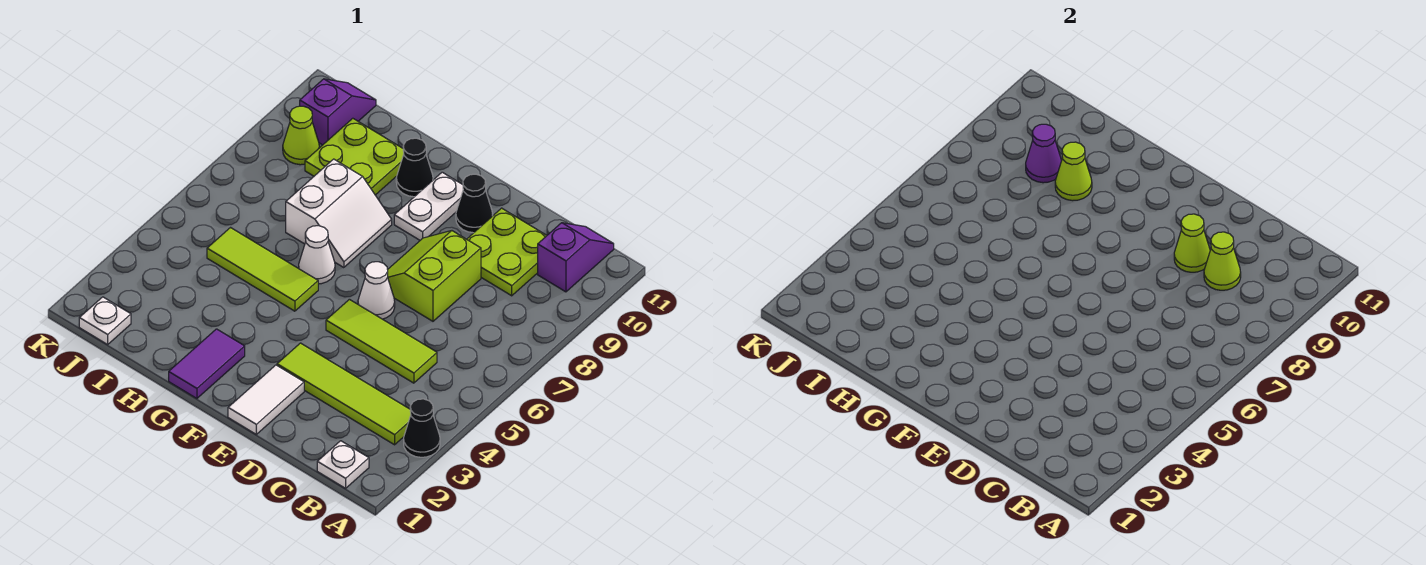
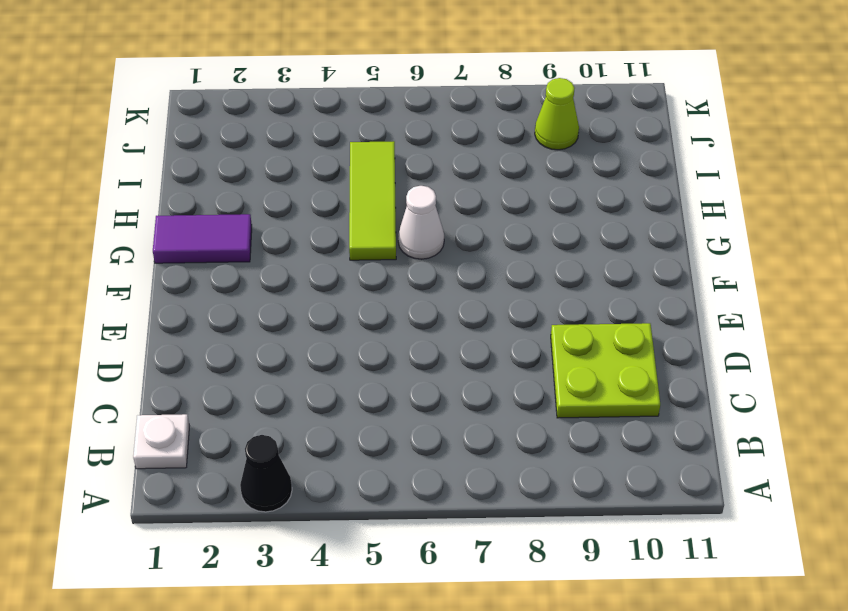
none -> lime 1x4 tile [277,343,411,445]
none -> purple 1x2 slope [538,223,614,292]
none -> lime 1x3 tile [326,299,437,383]

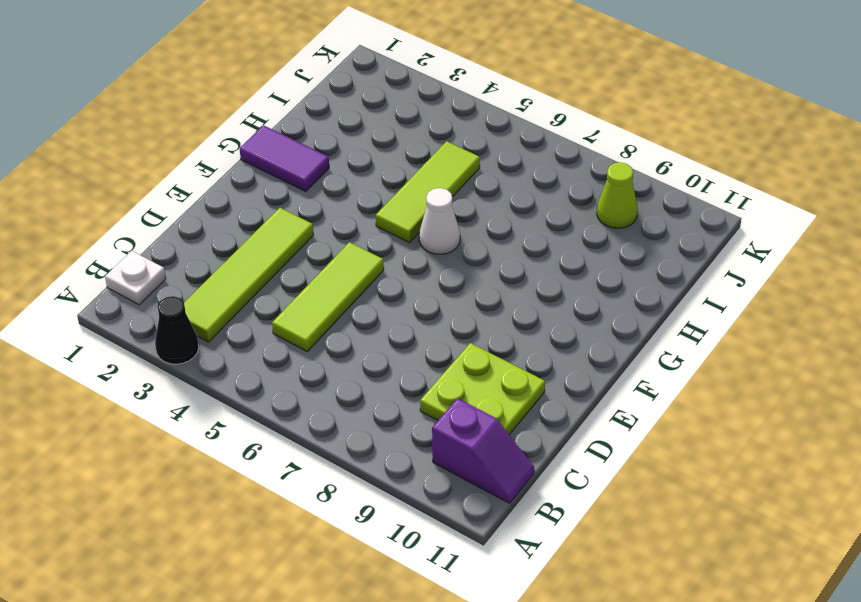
none -> lime 2x2 slope [388,231,481,321]
none -> white 1x2 tile [228,365,304,434]
none -> white 1x1 cone [358,262,395,319]

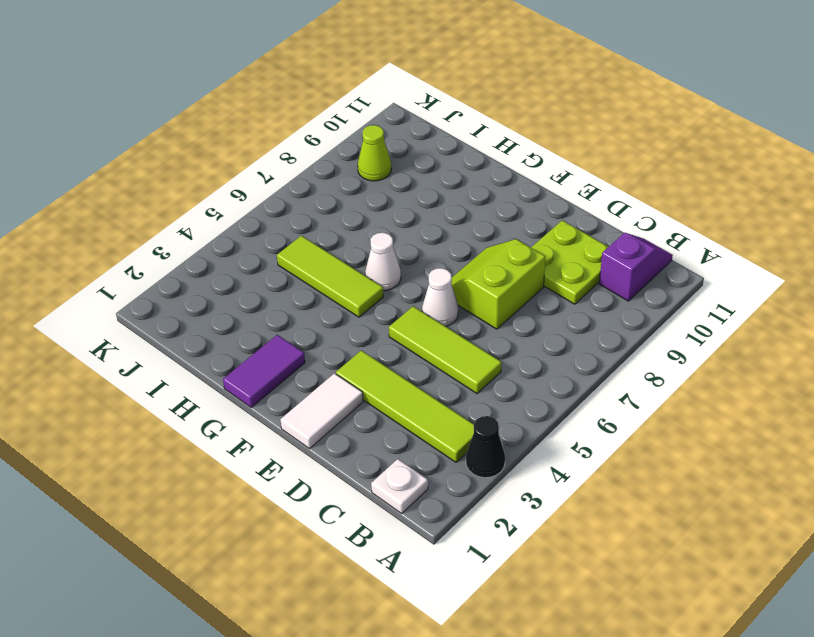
none -> black 1x1 cone [456,174,493,233]
none -> white 1x2 plate [394,172,463,240]
none -> white 2x2 slope [286,159,392,268]

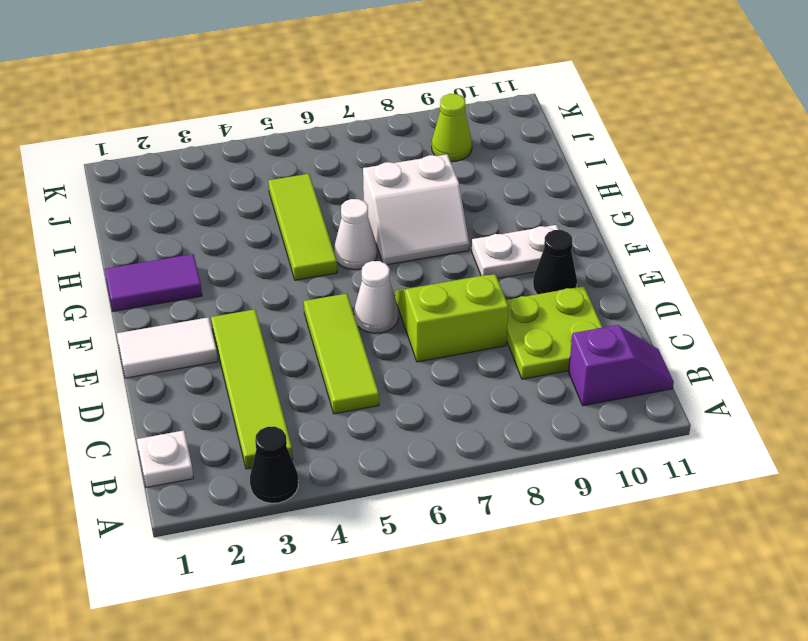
none -> black 1x1 cone [396,138,433,197]
none -> lime 2x2 plate [305,118,404,195]
none -> white 1x1 plate [79,297,131,344]

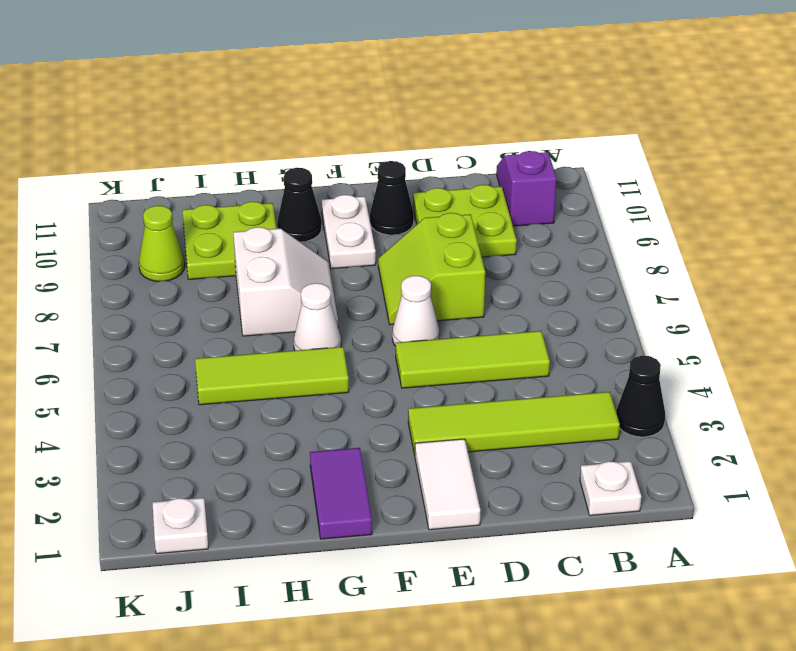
none -> purple 1x2 slope [300,79,376,145]
none -> lime 1x1 cone [1204,232,1241,290]
none -> lime 1x1 cone [1174,214,1210,272]

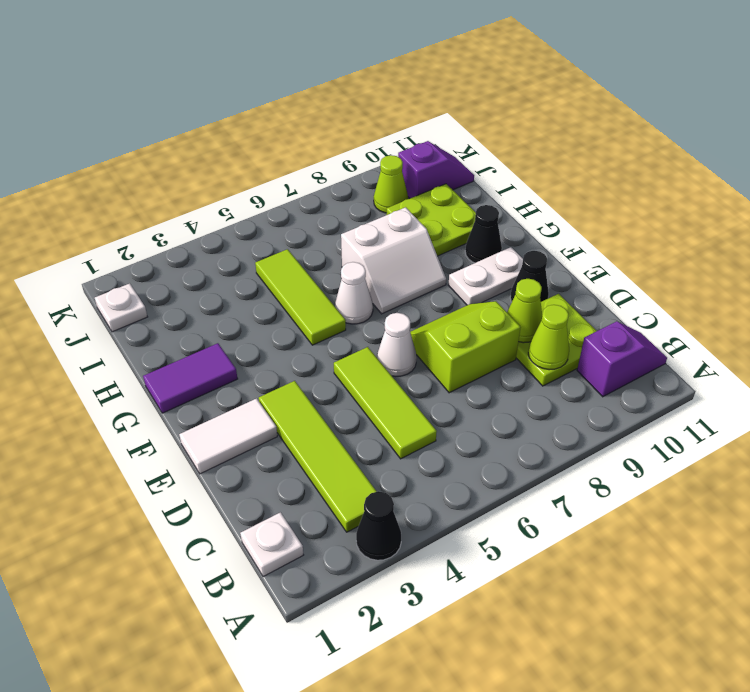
none -> lime 1x1 cone [1055,142,1092,201]
none -> purple 1x1 cone [1026,124,1062,183]

